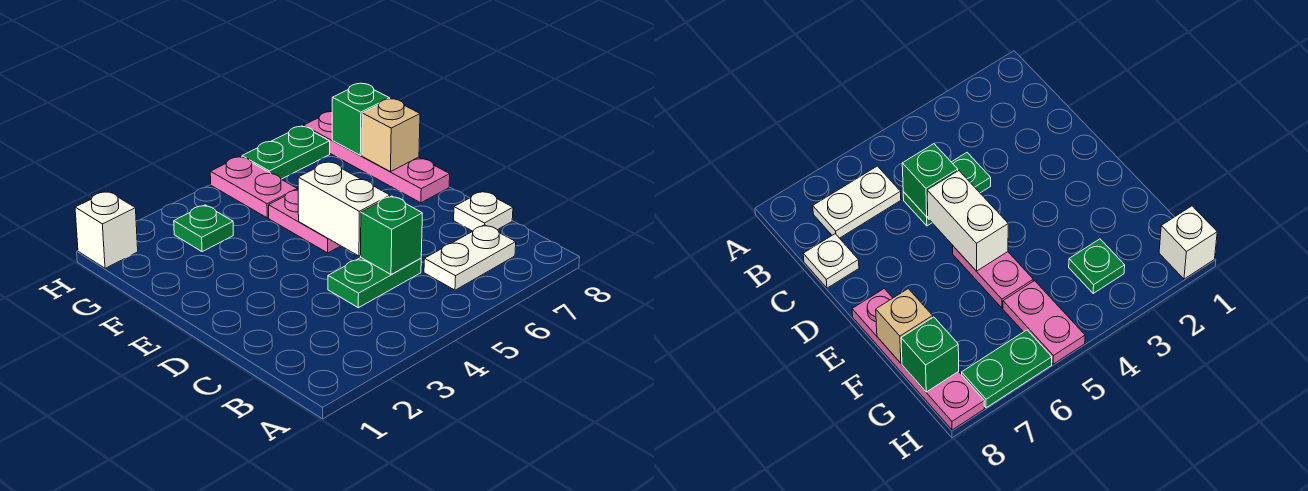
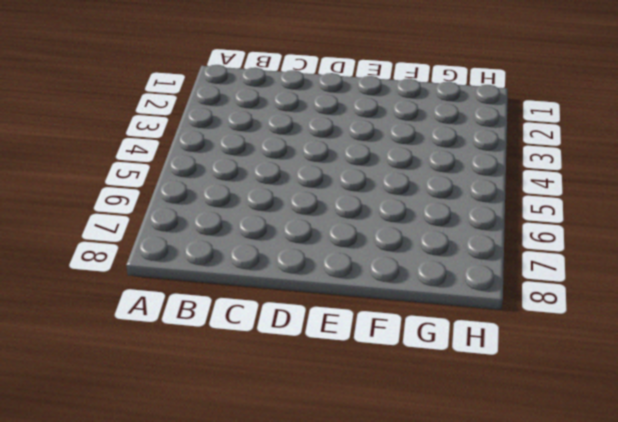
none -> white 1x2 plate [424,225,516,290]
none -> green 1x2 plate [328,258,421,308]
none -> white 1x1 plate [454,191,513,231]

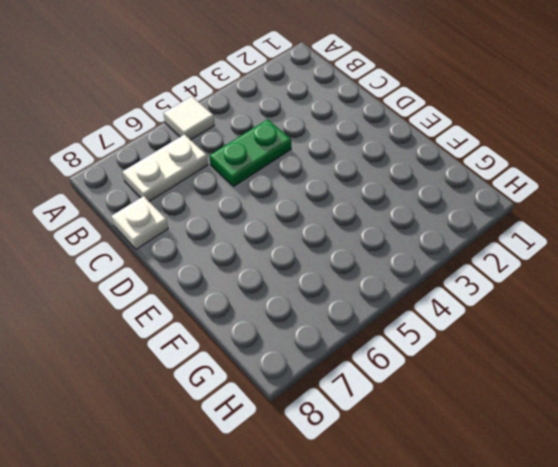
white 1x1 tile [164,96,214,140] -> none
none -> pink 1x2 plate [269,190,340,253]
none -> pink 1x4 plate [304,112,450,203]
none -> green 1x1 plate [174,205,233,252]

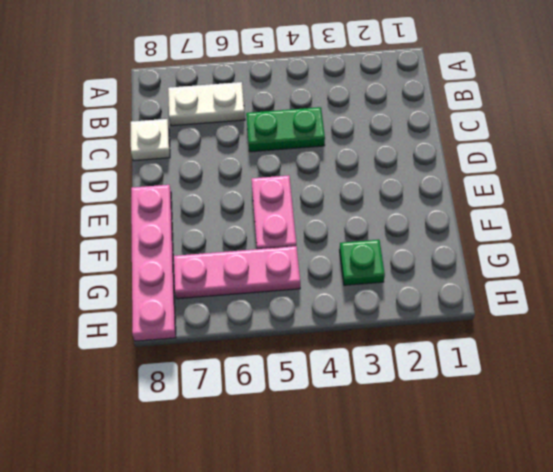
pink 1x3 plate [174,246,300,299] -> pink 1x2 plate [210,157,297,218]
none -> white 1x1 brick [75,191,138,268]
none -> green 1x2 plate [242,126,330,179]
none -> green 1x1 brick [361,196,422,274]

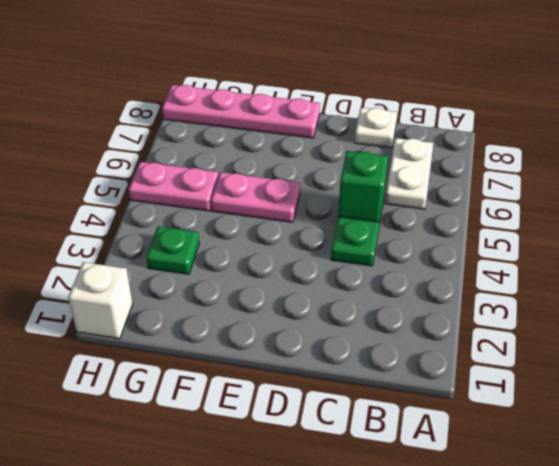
none -> green 1x2 plate [242,126,330,179]
none -> white 1x2 brick [298,162,390,256]
none -> tan 1x1 brick [362,99,420,172]

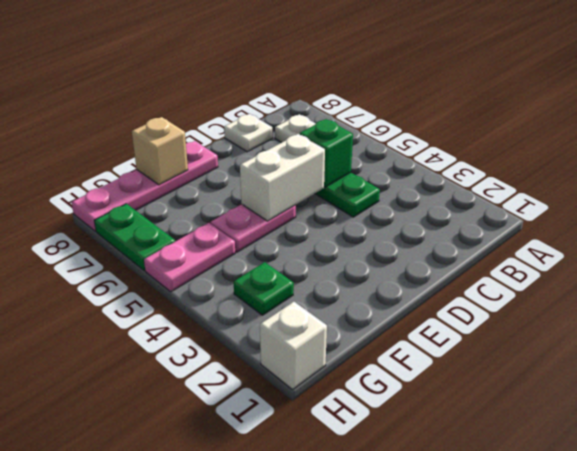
none -> green 1x1 brick [332,83,390,155]

